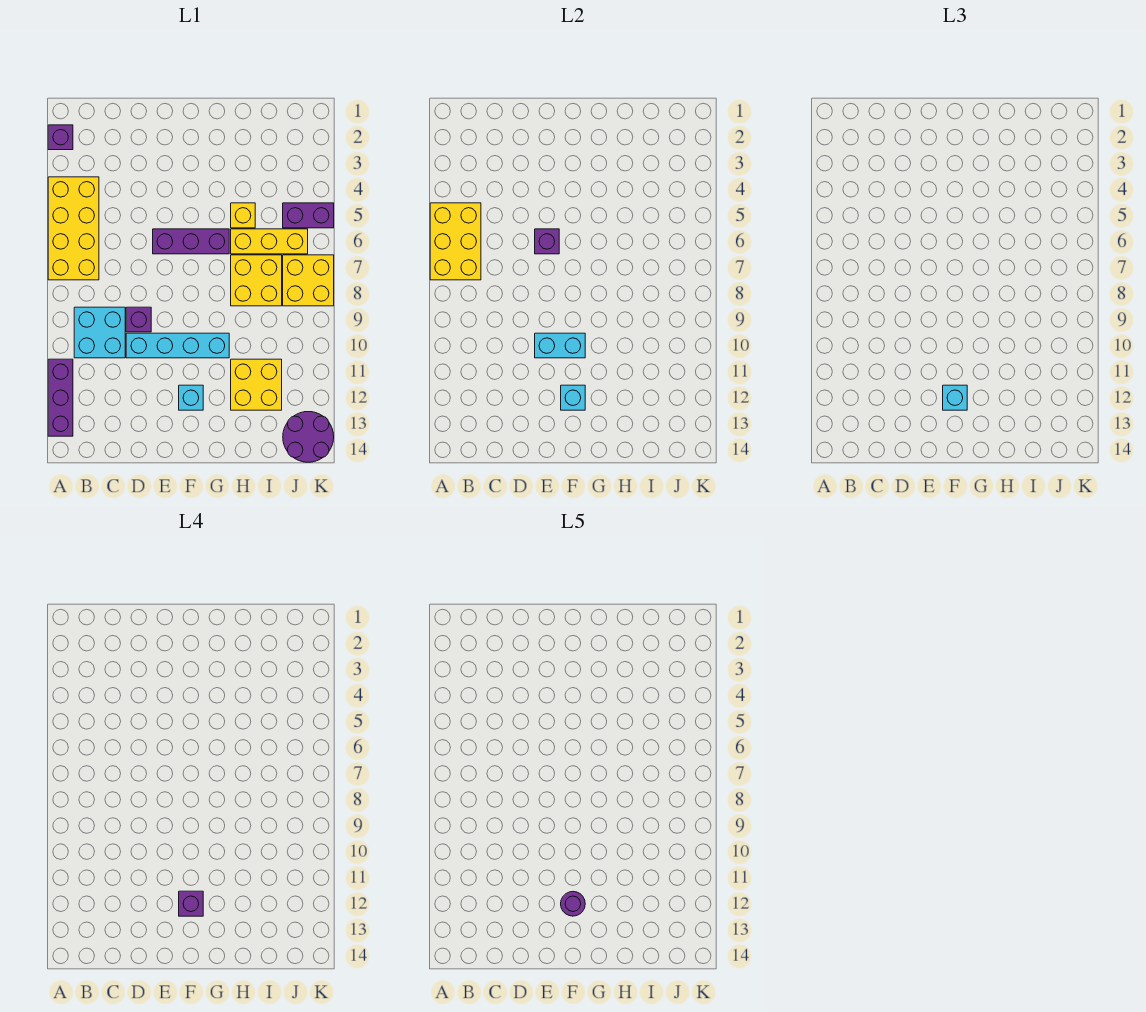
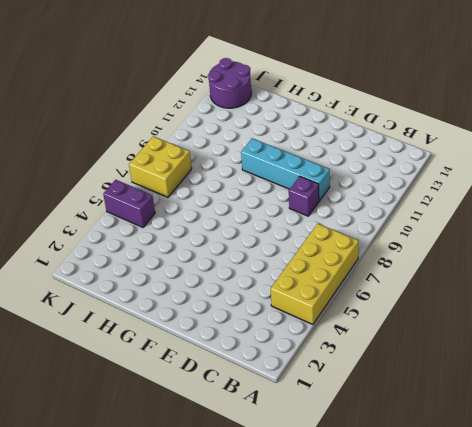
none -> purple 1x1 brick [48,125,73,150]
none -> purple 1x3 brick [48,359,73,436]
none -> cyan 2x2 brick [74,307,125,358]

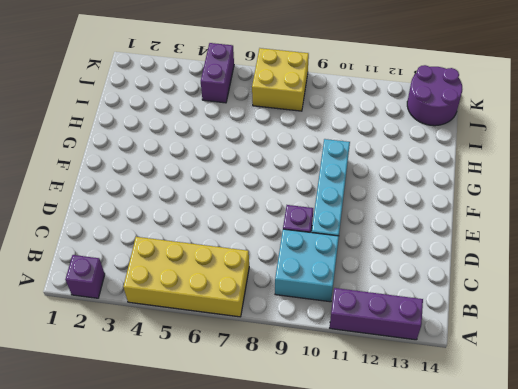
none -> purple 1x3 brick [153,229,229,254]
none -> cyan 1x1 brick [179,385,203,410]
none -> yellow 1x1 brick [231,203,255,228]

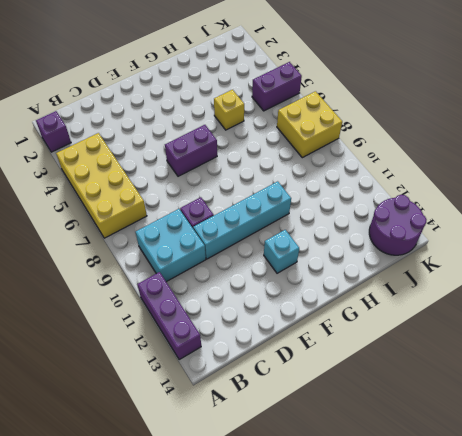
purple 1x2 brick [165,125,217,176] -> purple 1x3 brick [153,229,229,254]
none -> yellow 1x3 brick [231,229,308,254]
none -> yellow 2x2 brick [231,255,282,306]
none -> yellow 2x2 brick [231,359,282,410]

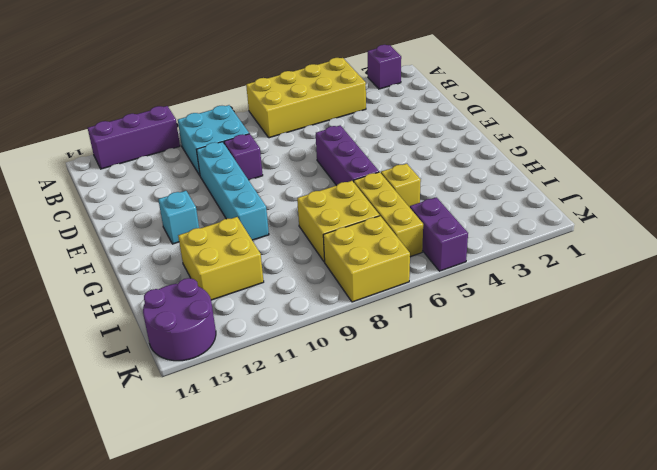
none -> yellow 2x3 brick [430,203,481,280]
none -> purple 1x1 brick [535,229,559,254]
none -> cyan 1x2 brick [535,333,585,358]

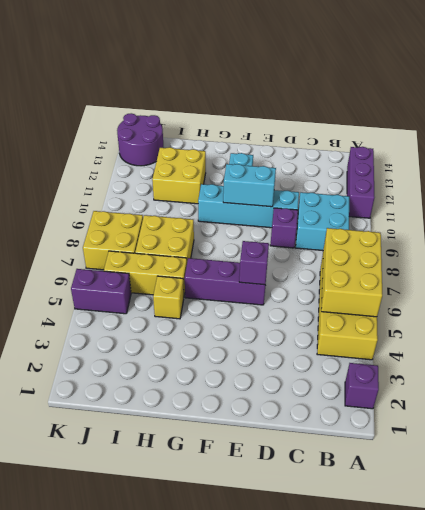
none -> cyan 1x1 brick [561,385,585,410]
none -> cyan 1x1 brick [943,385,967,410]
none -> purple 1x1 brick [179,891,203,916]

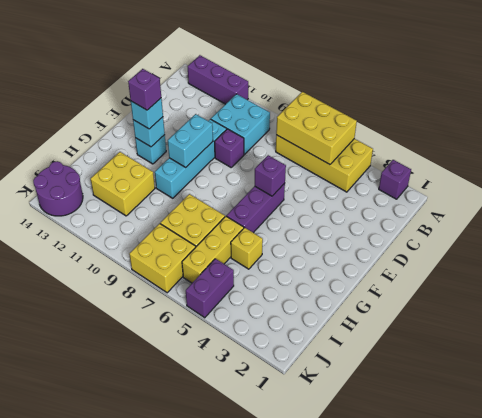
none -> purple 1x1 round brick [561,892,585,916]

